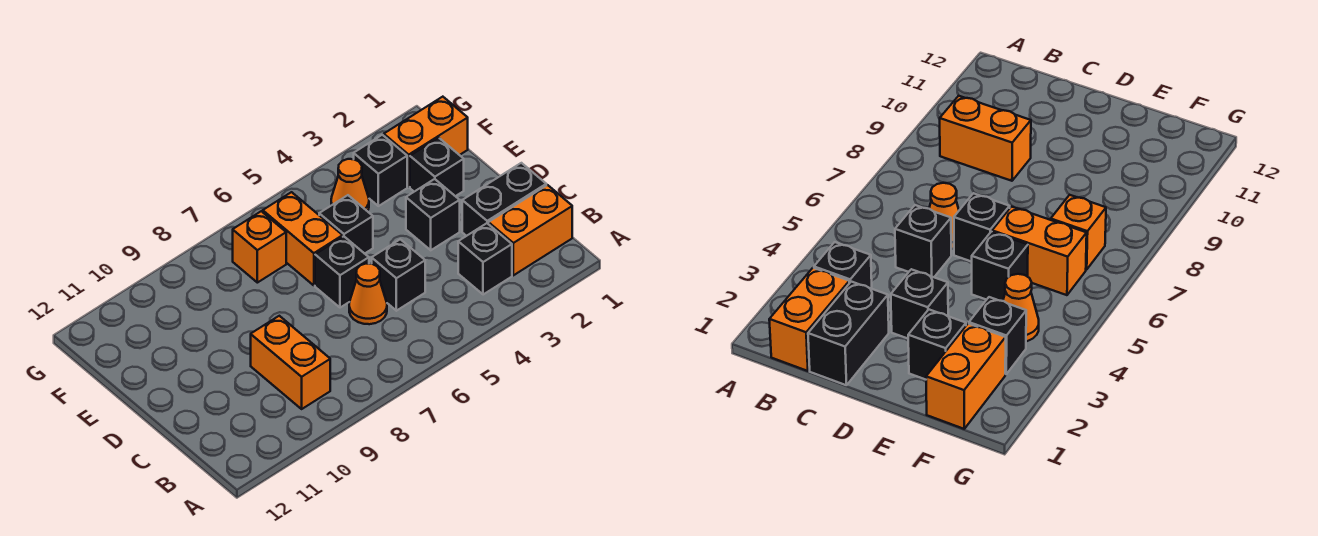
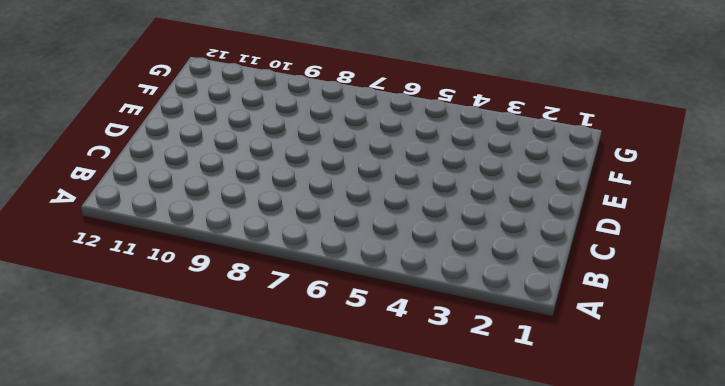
none -> orange 1x2 brick [488,185,572,275]
none -> black 1x1 brick [458,223,512,295]
none -> orange 1x2 brick [251,316,330,409]

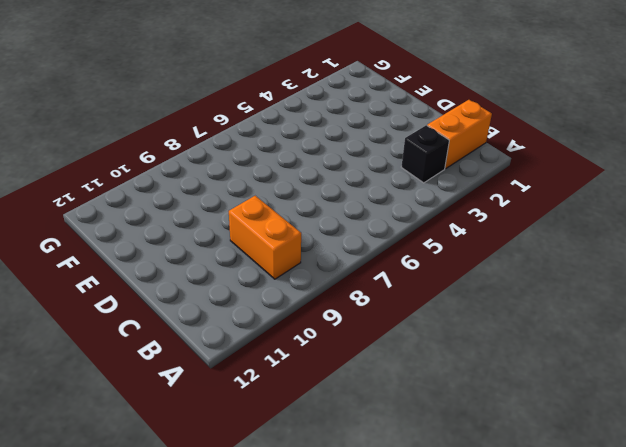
none -> black 1x2 brick [462,163,546,236]
none -> black 1x1 brick [372,239,425,311]
none -> orange 1x1 cone [349,264,387,324]

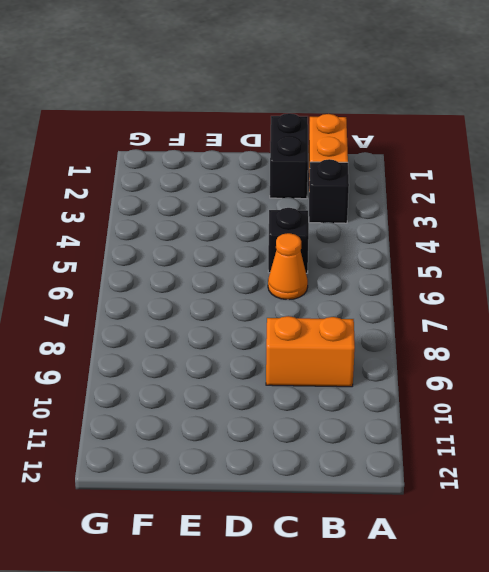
none -> black 1x1 brick [406,179,460,250]
none -> black 1x1 brick [315,236,369,308]
none -> black 1x1 brick [410,138,464,196]

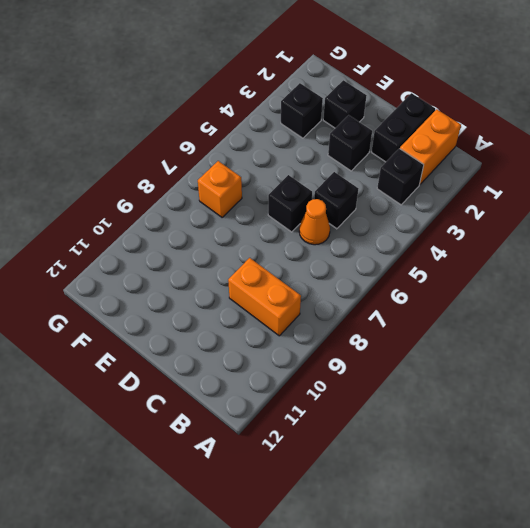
none -> black 1x1 brick [319,195,373,254]
none -> orange 1x2 brick [263,192,343,285]
none -> orange 1x2 brick [384,97,468,187]

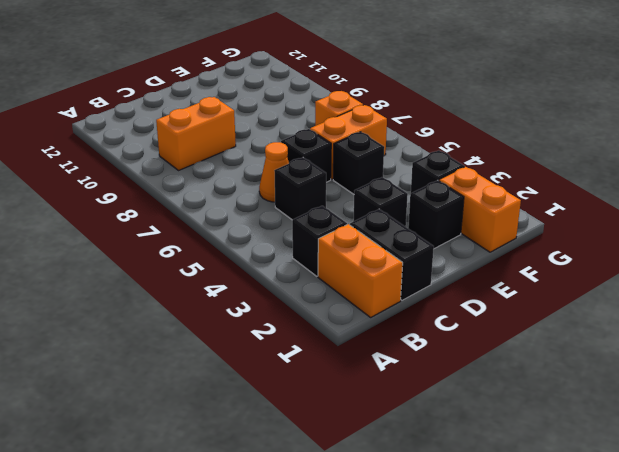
none -> orange 1x1 cone [331,159,369,211]

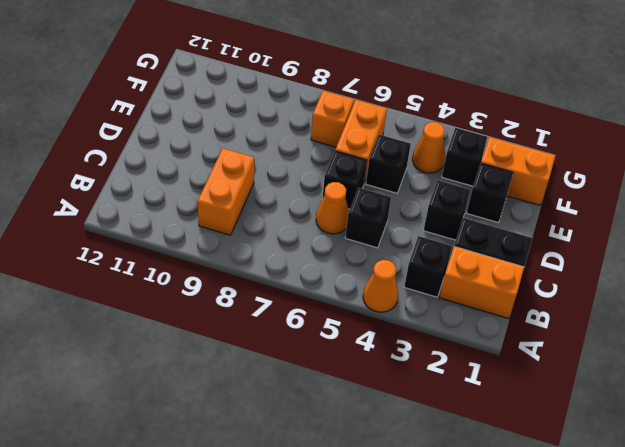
orange 1x1 cone [363,260,398,312] -> none

